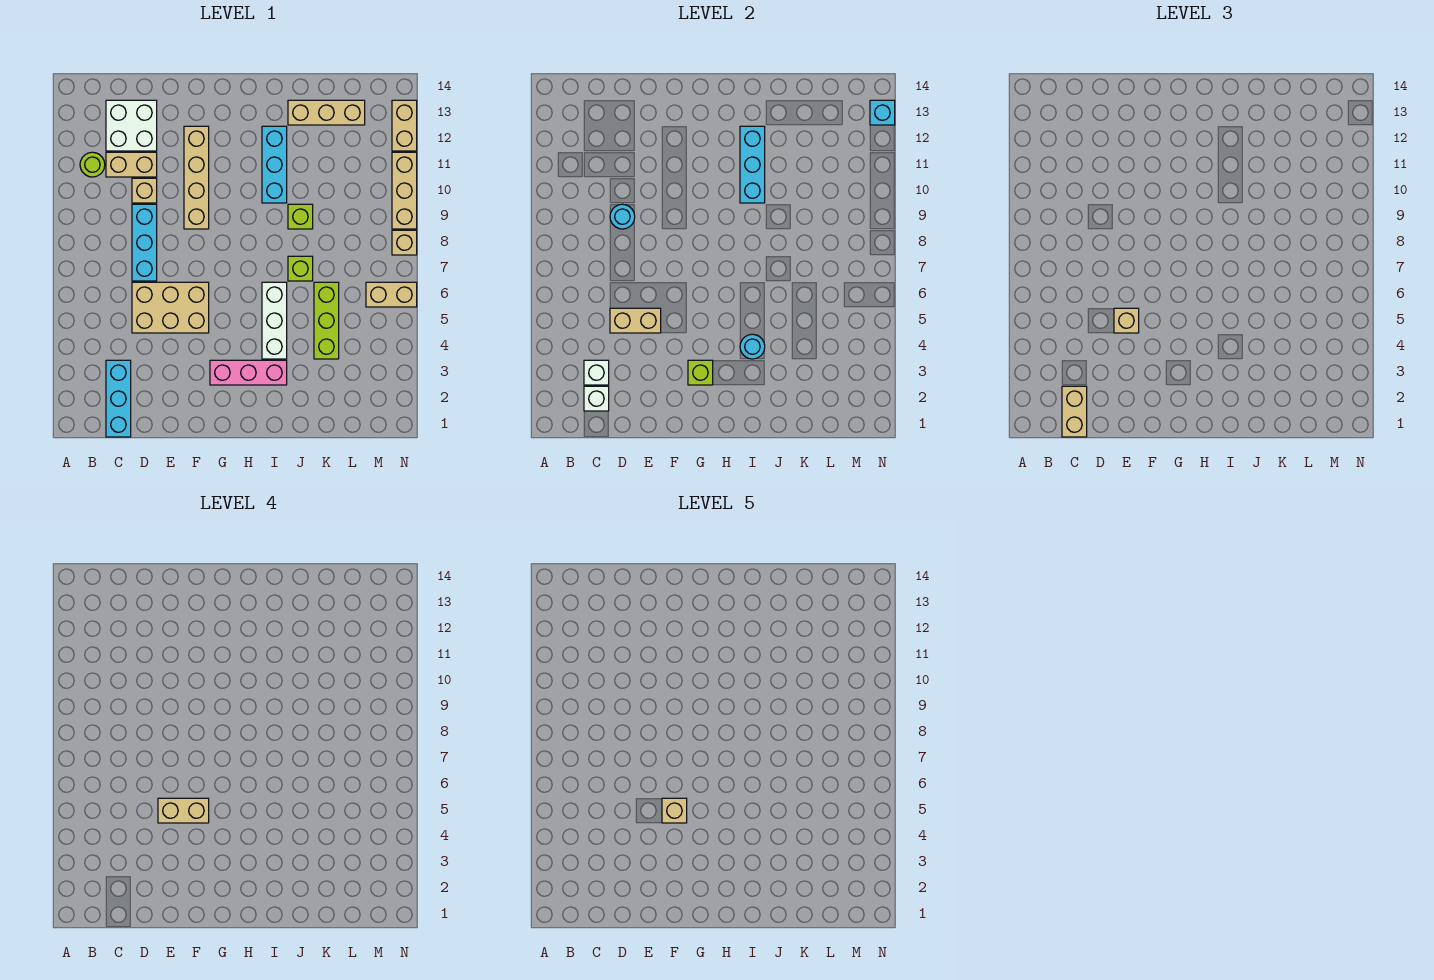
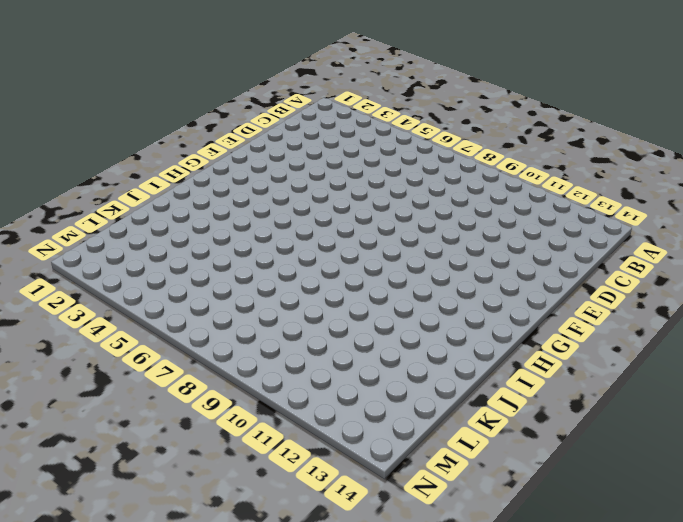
none -> lime 1x1 round brick [80,152,105,177]
none -> cyan 1x3 brick [106,360,131,437]
none -> tan 1x2 brick [106,152,157,177]
none -> white 2x2 brick [106,100,157,151]

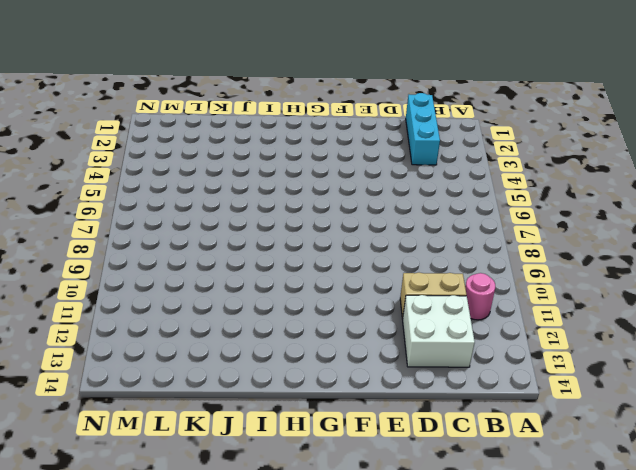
pink 1x1 round brick [465,273,495,320] -> lime 1x1 round brick [80,152,105,177]
none -> tan 2x3 brick [132,282,209,333]
none -> cyan 1x3 brick [132,204,157,281]
none -> tan 1x1 brick [132,178,157,203]
none -> tan 1x4 brick [184,126,209,229]

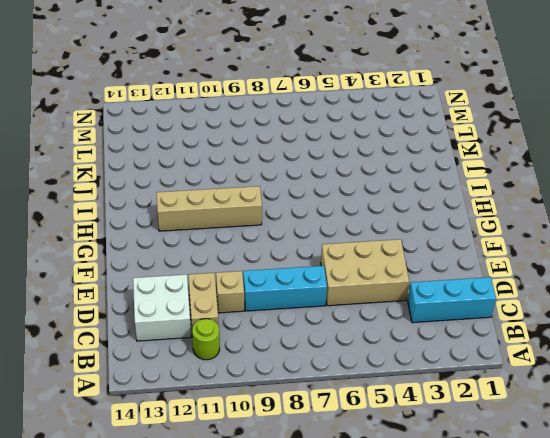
tan 2x3 brick [321,239,409,306] -> tan 2x3 brick turned to [132,282,209,333]
tan 1x4 brick [157,186,262,231] -> tan 1x4 brick moved to [184,126,209,229]
none -> pink 1x3 brick [210,360,287,385]
none -> white 1x3 brick [262,282,287,359]
none -> cyan 1x3 brick [262,126,287,203]
none -> lime 1x1 brick [288,256,313,281]

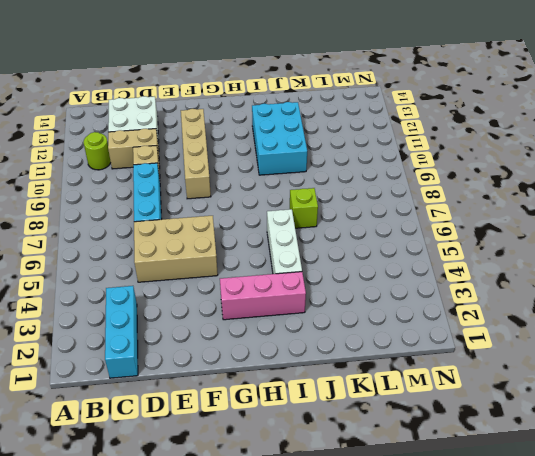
cyan 2x3 brick [252,102,307,175] -> cyan 1x3 brick [262,126,287,203]
none -> lime 1x1 brick [288,204,313,229]
none -> tan 1x3 brick [288,100,365,125]
none -> lime 1x3 brick [314,282,339,359]
none -> tan 1x2 brick [366,282,417,307]

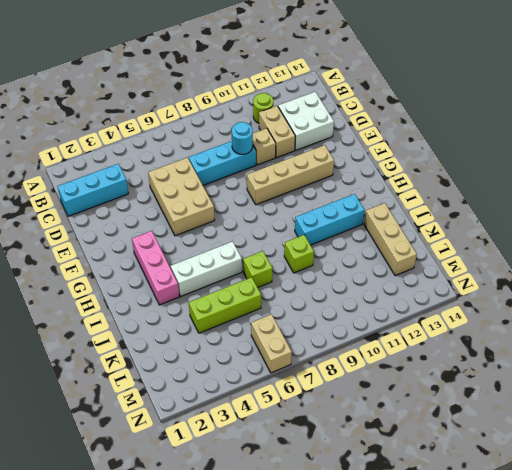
none -> tan 1x1 brick [392,230,417,255]
none -> tan 1x3 brick [392,152,417,229]
none -> tan 1x2 brick [392,100,417,151]
none -> white 1x1 brick [584,386,609,411]

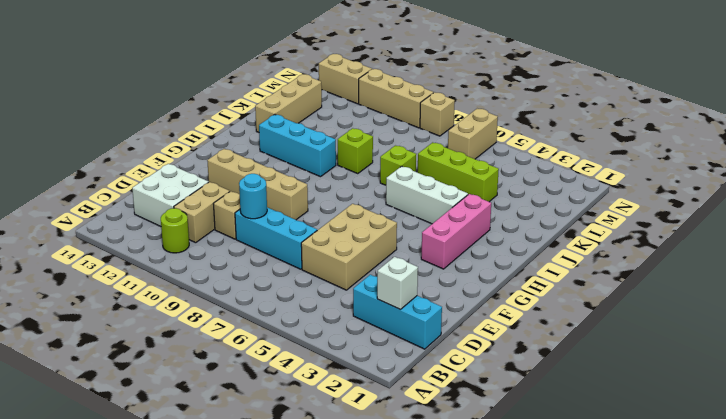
none -> white 1x1 brick [584,360,609,385]
none -> tan 1x2 brick [610,308,661,333]
none -> lime 1x1 brick [688,360,713,385]
none -> cyan 1x1 round brick [740,334,765,359]

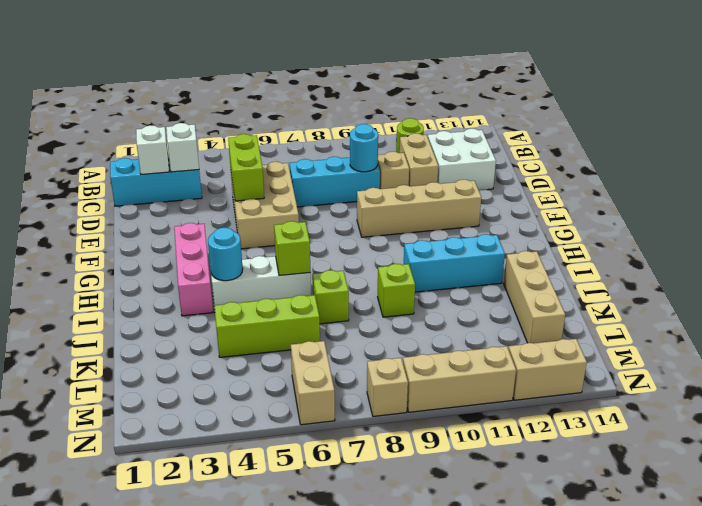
lime 1x2 brick [228,134,264,201] -> tan 1x2 brick [610,308,661,333]
lime 1x1 brick [274,221,310,276] -> lime 1x1 brick moved to [688,360,713,385]
none -> cyan 1x3 brick [740,126,765,203]
none -> cyan 1x1 brick [870,100,895,125]
none -> tan 1x2 brick [1062,386,1087,437]
none -> tan 1x1 brick [1114,308,1139,333]

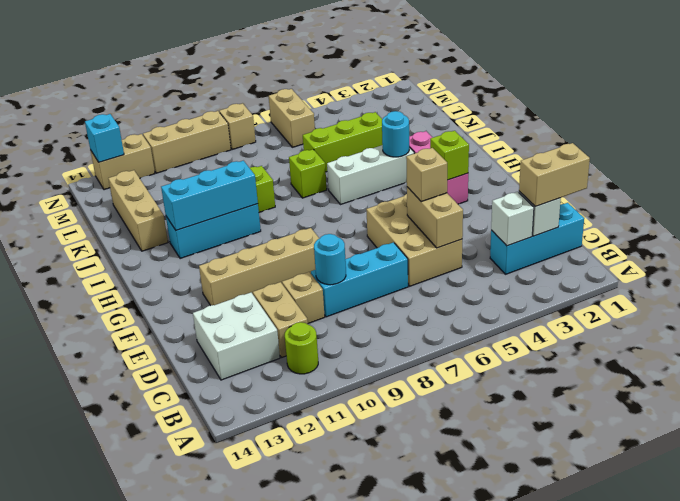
none -> tan 1x2 brick [158,798,209,823]
none -> tan 1x1 brick [662,798,687,823]

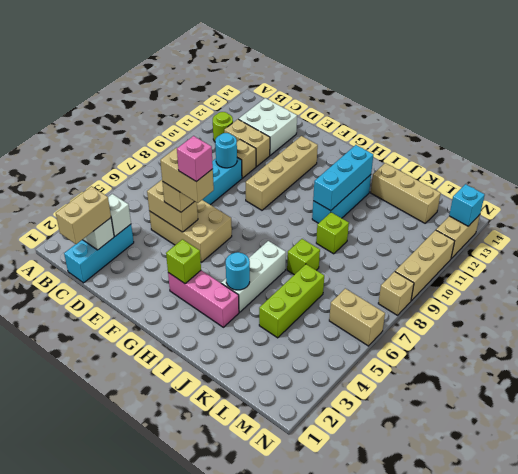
pink 1x1 brick [177,136,213,182] -> tan 1x1 brick [662,798,687,823]

